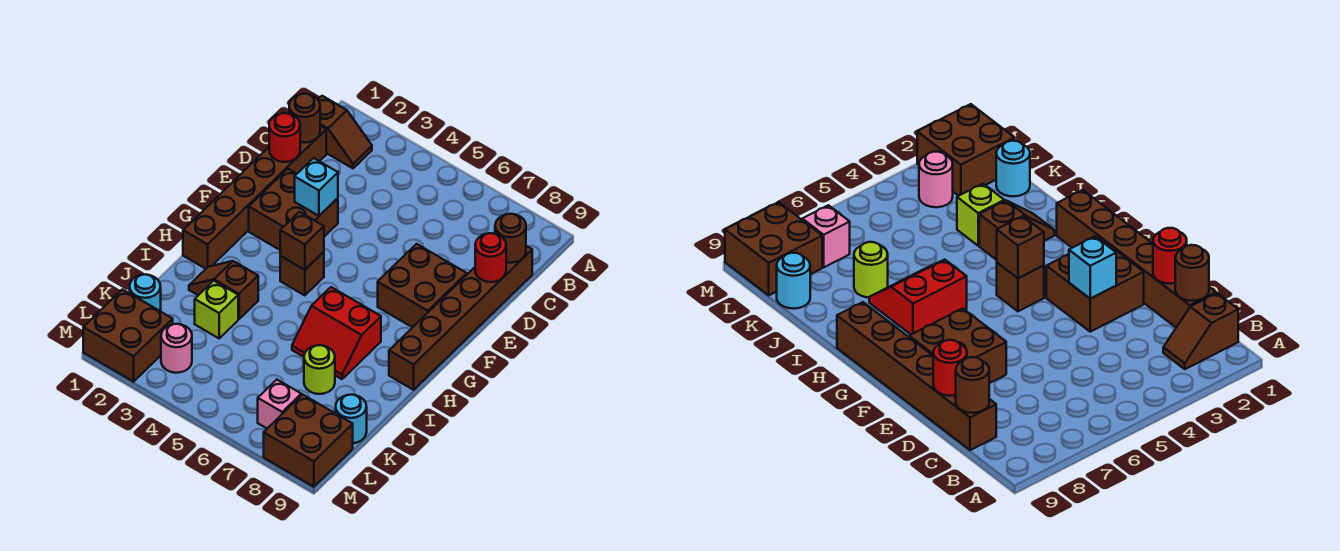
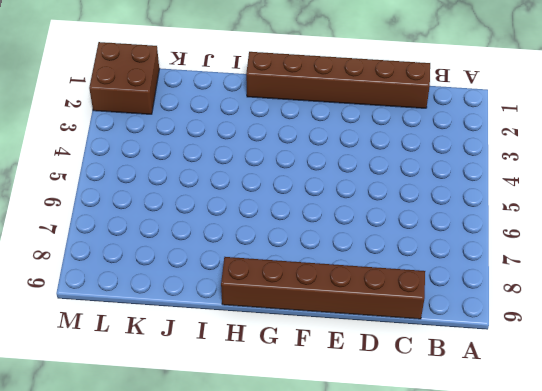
none -> brown 1x2 slope [318,96,372,168]
none -> brown 2x2 brick [249,169,338,250]
none -> brown 2x2 brick [378,244,467,327]

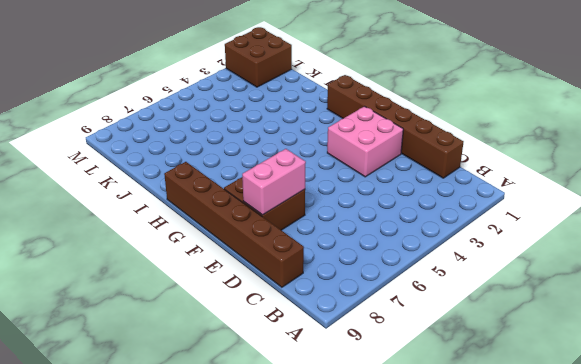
pink 2x2 brick [327,106,403,177] -> brown 2x2 brick [249,169,338,250]
pink 1x2 brick [242,149,306,215] -> none
none -> brown 1x2 slope [318,96,372,168]
none -> brown 1x1 brick [280,252,324,295]
none -> red 2x2 slope [292,287,381,379]

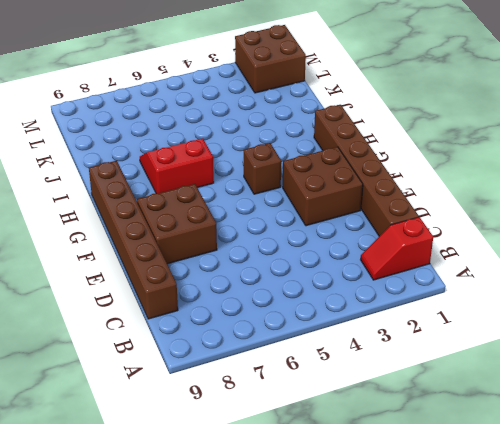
red 1x2 slope [361,217,433,280] -> brown 1x2 slope [318,96,372,168]
none -> brown 1x2 slope [189,261,258,319]
none -> lime 1x1 brick [195,281,238,338]
none -> lime 1x1 round brick [304,345,335,394]

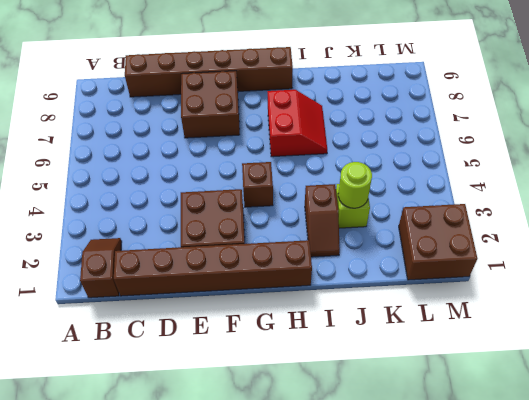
lime 1x1 round brick [338,162,372,208] -> lime 1x1 round brick moved to [304,345,335,394]
none -> cyan 1x1 round brick [130,274,161,311]
none -> cyan 1x1 round brick [336,395,367,443]
none -> pink 1x1 round brick [161,324,192,373]

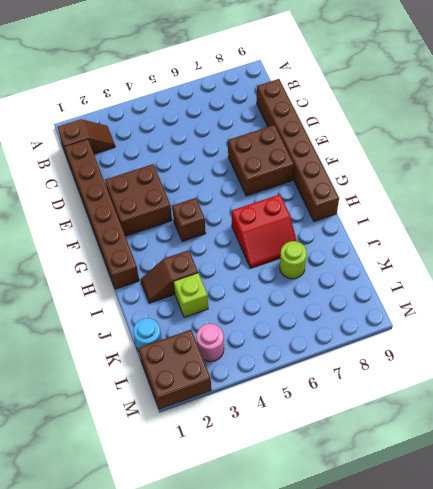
none -> cyan 1x1 round brick [336,395,367,443]
none -> pink 1x1 brick [258,380,301,428]
none -> brown 2x2 brick [264,395,353,487]

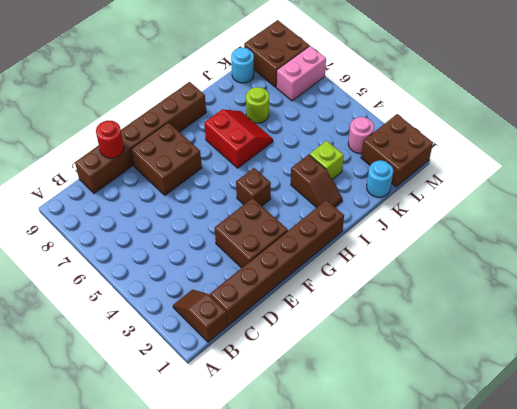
pink 1x2 brick [276,46,326,101] -> pink 1x1 brick [258,380,301,428]
none -> brown 1x1 round brick [289,94,320,143]
none -> brown 1x1 round brick [495,214,526,263]
none -> red 1x1 round brick [269,113,300,162]

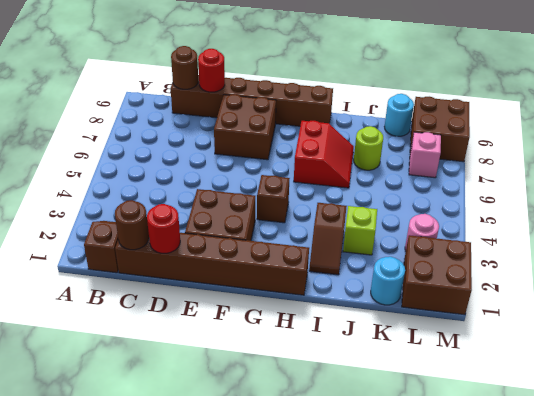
none -> cyan 1x1 brick [295,158,338,216]
none -> brown 1x1 brick [280,212,324,270]

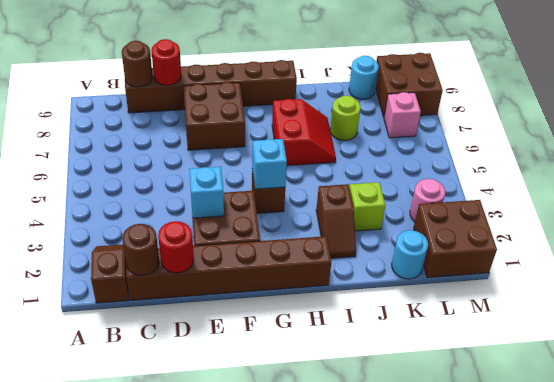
cyan 1x1 brick [252,139,287,189] -> brown 1x1 brick [280,212,324,270]

